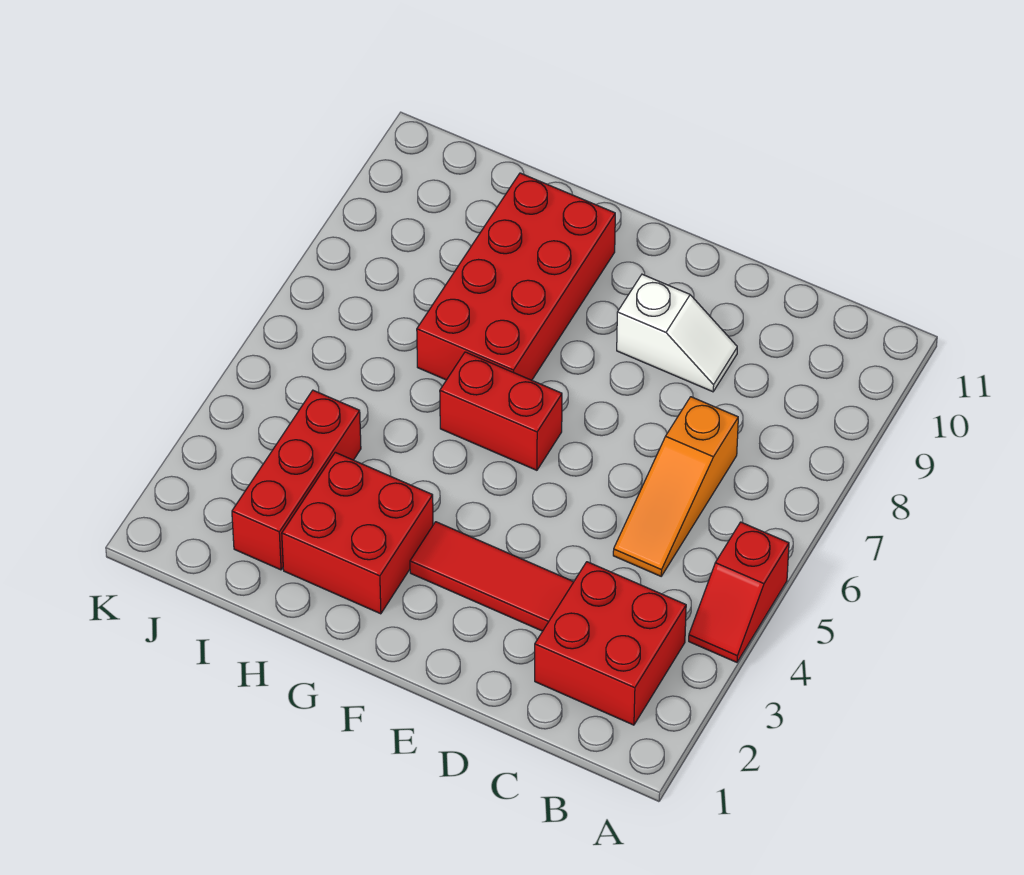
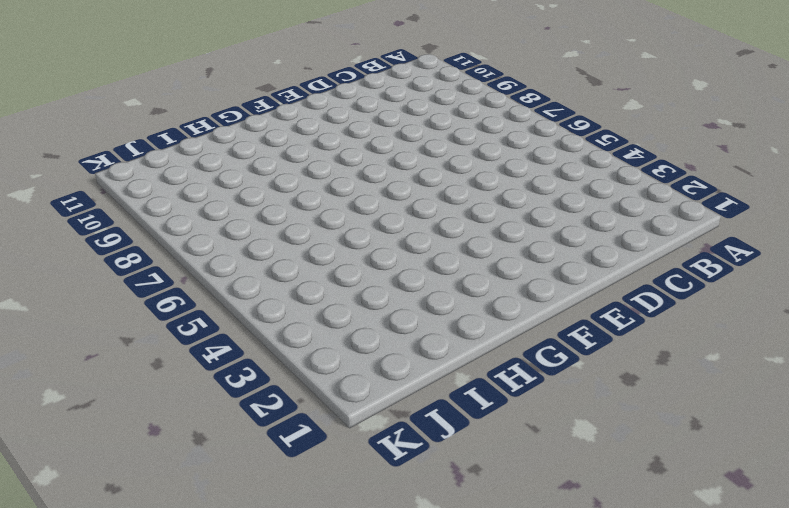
none -> red 1x2 slope [689,522,789,662]
none -> red 2x2 brick [535,562,686,725]

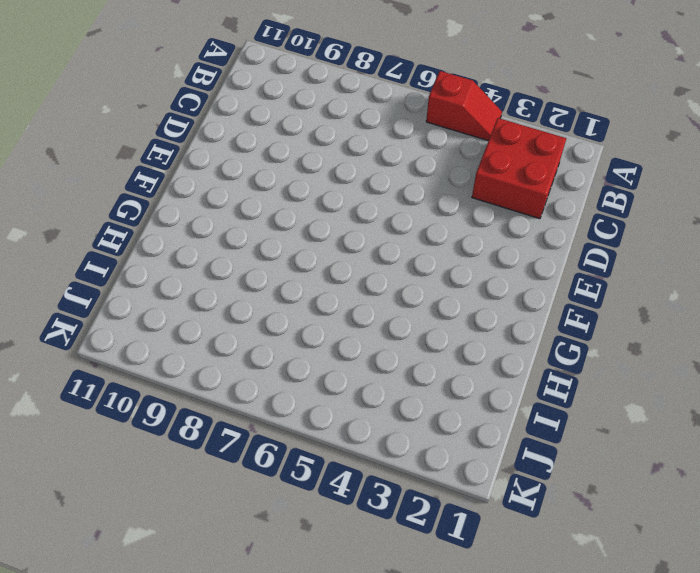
none -> orange 1x3 slope [613,397,738,576]
none -> red 1x3 tile [410,522,573,631]

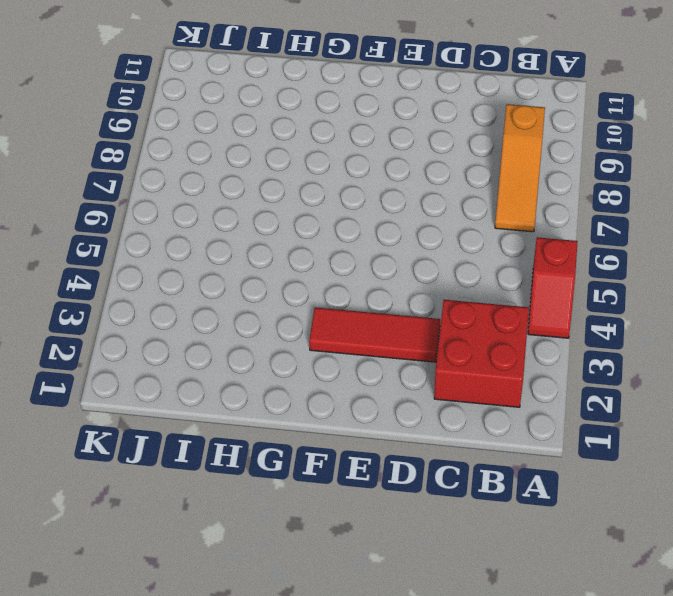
orange 1x3 slope [495,104,545,232] -> orange 1x3 slope moved to [613,397,738,576]
none -> white 1x2 slope [617,274,737,392]
none -> red 1x2 brick [440,352,562,470]

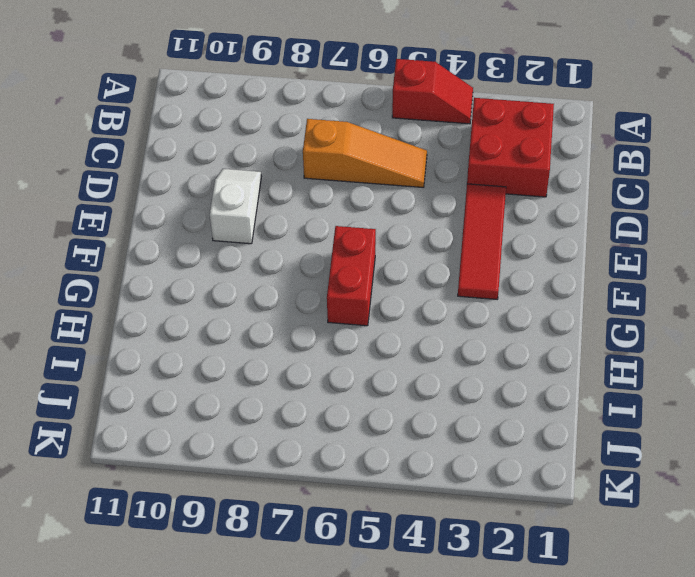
none -> red 2x2 brick [282,452,433,614]
none -> red 2x4 brick [417,173,615,380]

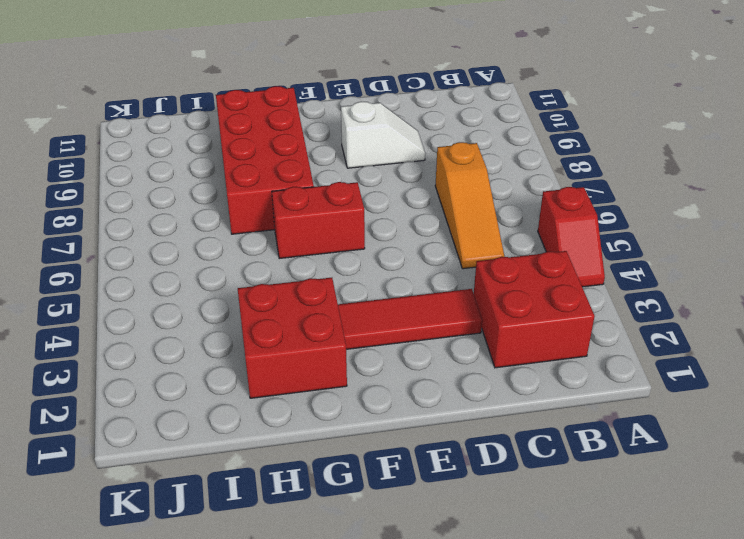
none -> red 1x3 brick [232,390,361,570]

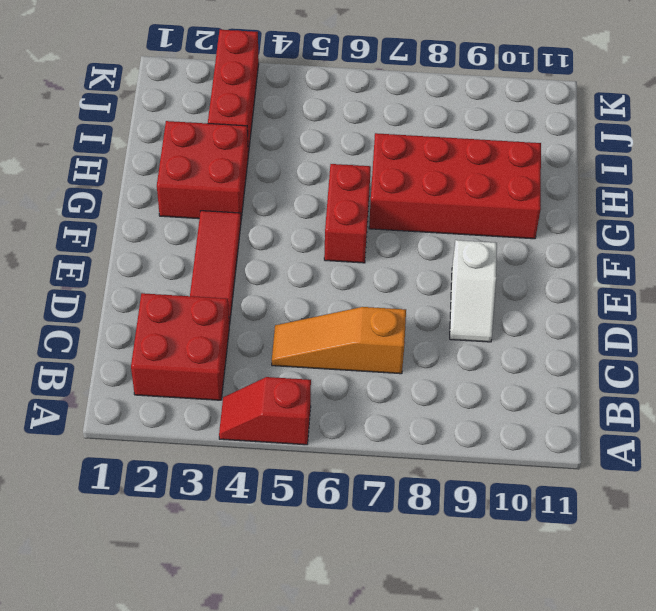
red 1x3 brick [208,30,259,155] -> red 1x3 brick turned to [232,390,361,570]

